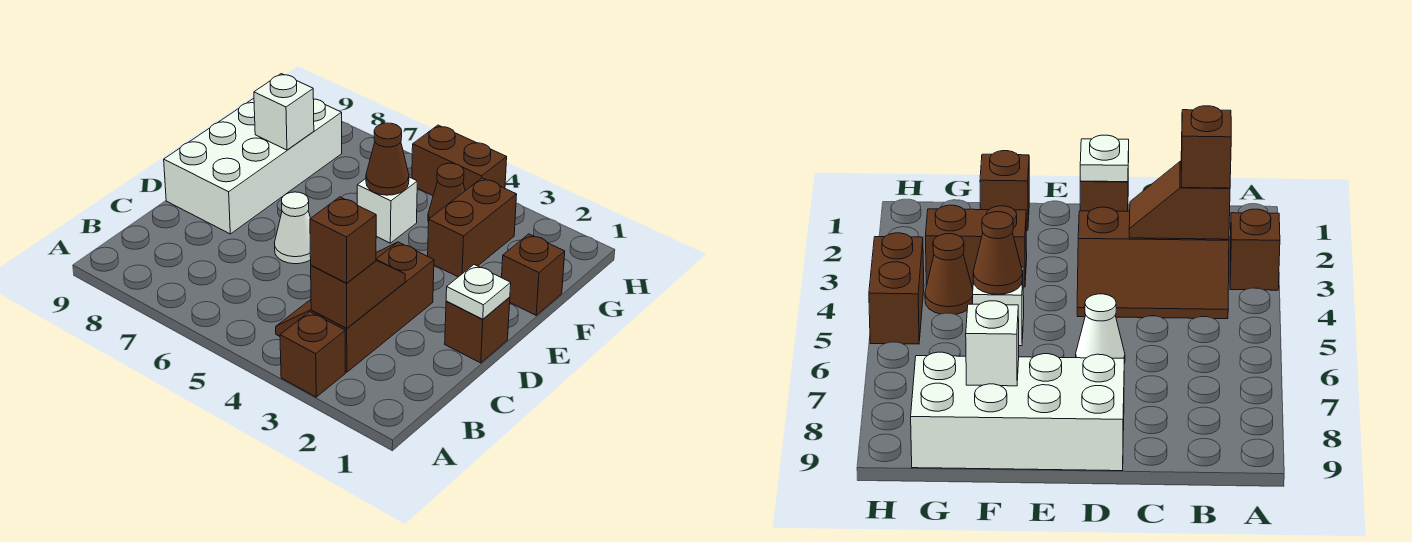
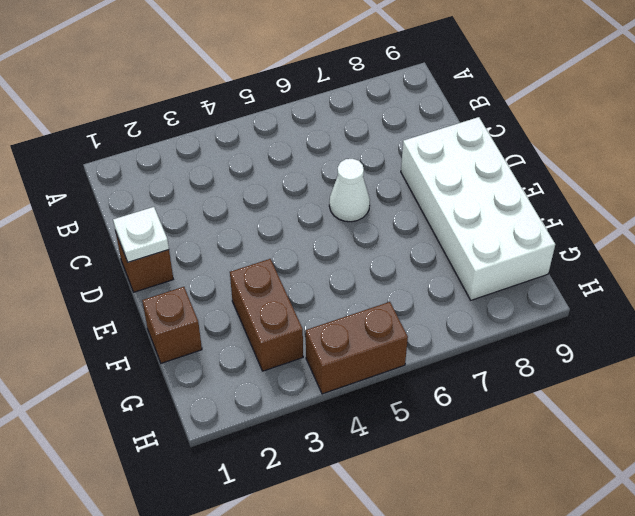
none -> brown 1x1 brick [280,312,345,397]
none -> brown 2x3 slope [276,242,434,372]
none -> white 1x1 brick [357,177,417,243]

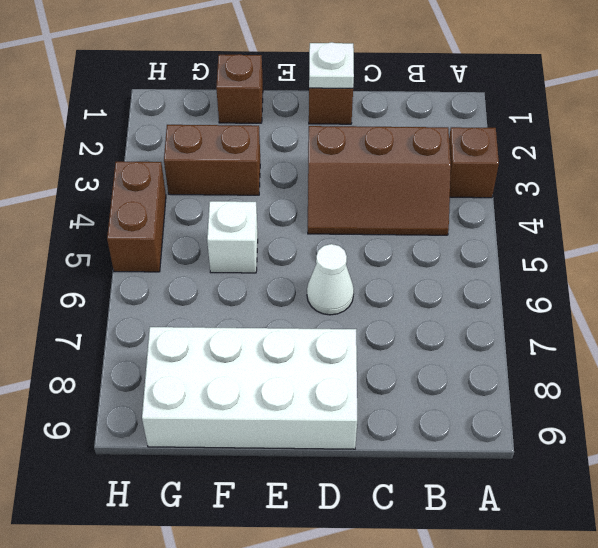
none -> brown 1x1 cone [428,163,465,222]
none -> brown 1x2 slope [311,260,405,328]
none -> brown 1x1 cone [366,123,409,195]

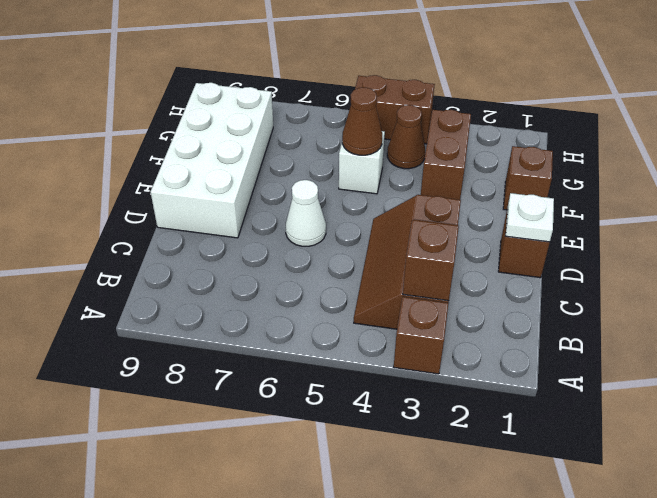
none -> white 1x1 brick [254,74,314,150]
none -> brown 1x1 brick [310,197,376,283]

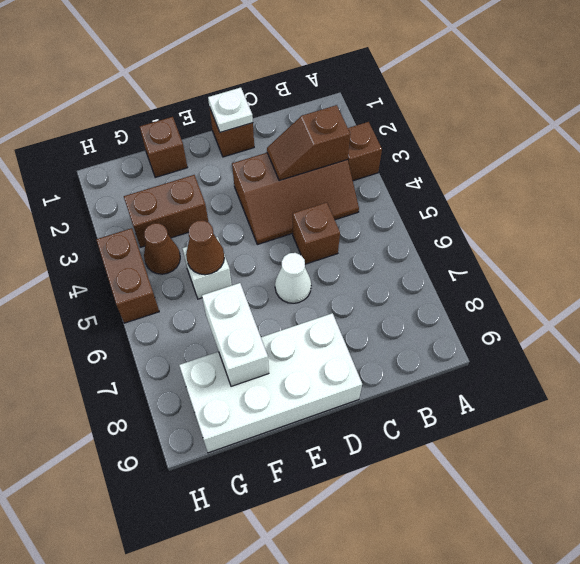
brown 1x1 brick [293,202,340,264] -> brown 1x1 brick moved to [310,197,376,283]
white 1x2 brick [202,283,269,386] -> white 1x1 brick [254,74,314,150]

